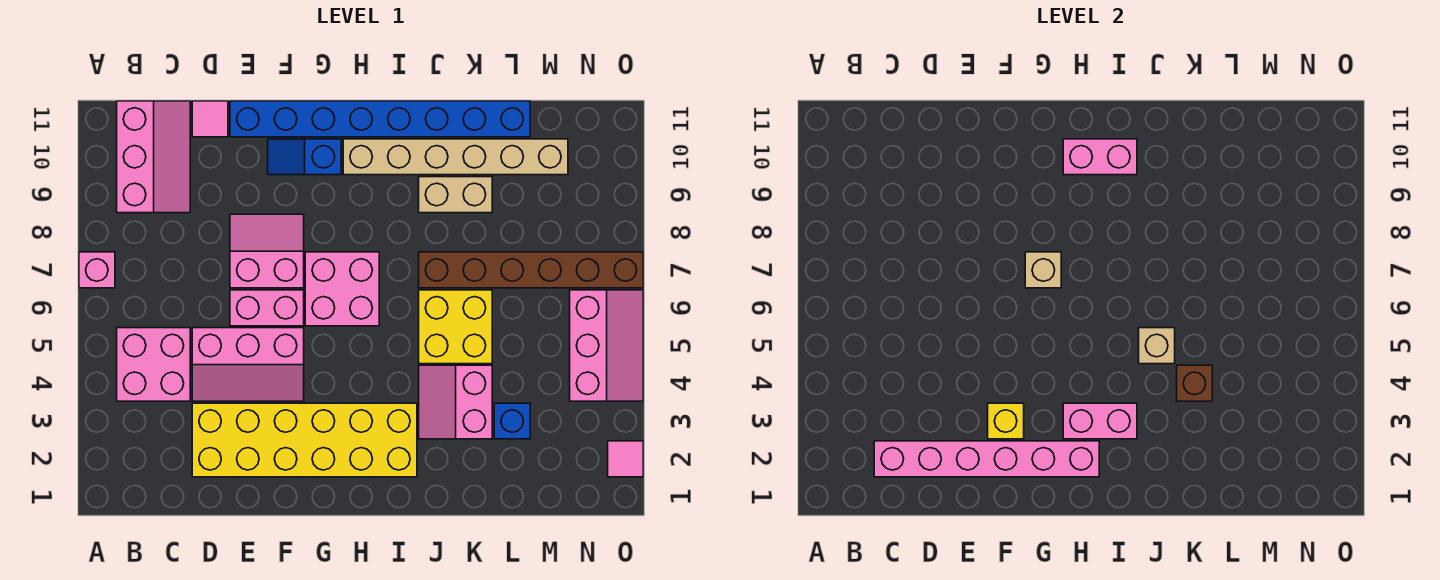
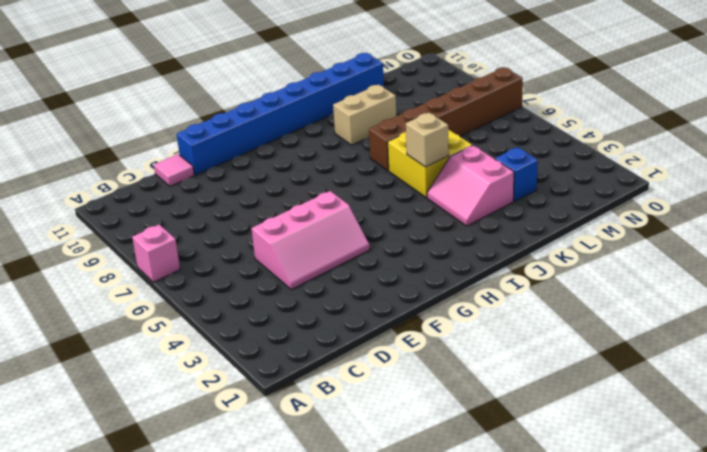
none -> pink 2x2 brick [117,328,190,401]
none -> pink 2x3 slope [117,101,190,213]
none -> yellow 2x6 brick [192,403,417,477]

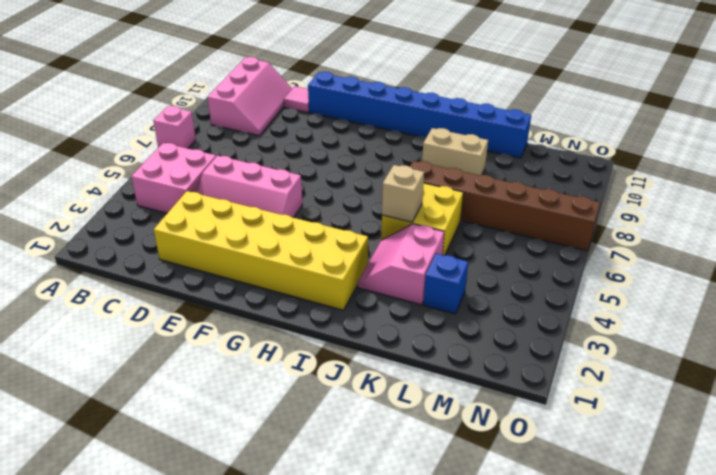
none -> pink 1x2 brick [230,290,304,326]
none -> pink 2x2 slope [230,214,304,288]
none -> blue 1x2 slope [268,139,341,175]

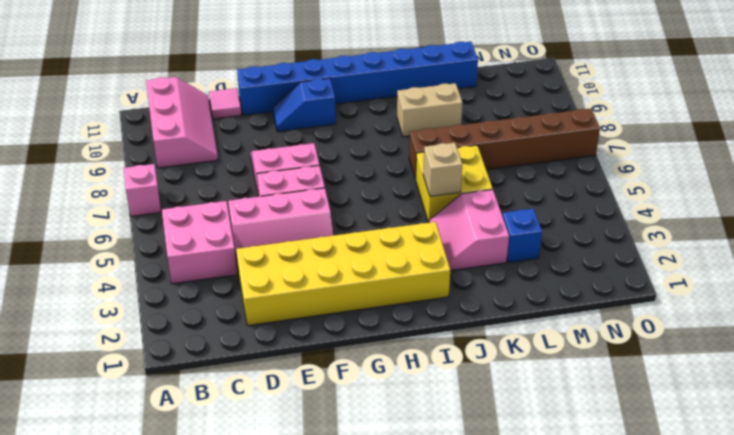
none -> pink 2x2 brick [305,252,379,326]
none -> tan 1x6 brick [343,139,568,175]
none -> pink 2x3 slope [570,290,643,401]

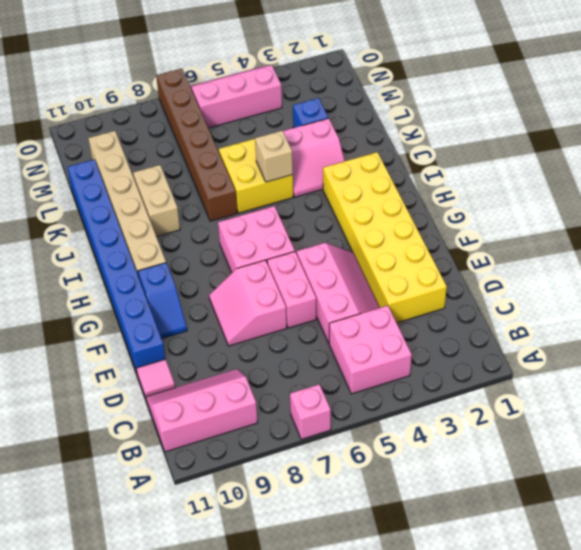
none -> pink 1x1 tile [608,441,643,477]
none -> pink 1x6 brick [874,441,1099,477]
none -> yellow 1x1 brick [988,403,1024,439]

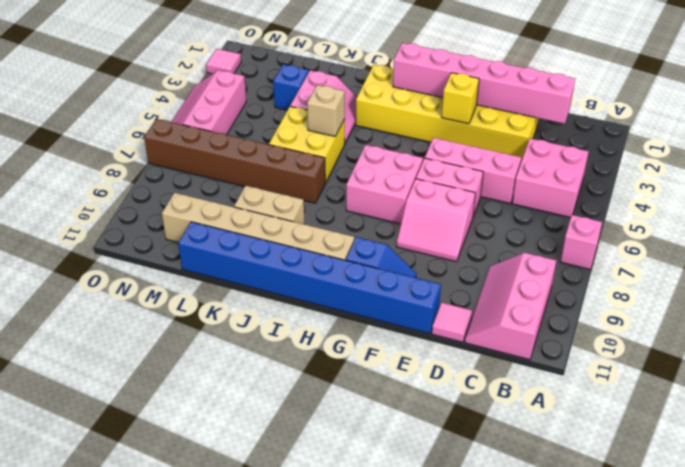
none -> tan 1x1 brick [1025,252,1061,288]
none -> pink 1x2 brick [1063,403,1137,439]
none -> pink 1x2 brick [1063,139,1137,175]

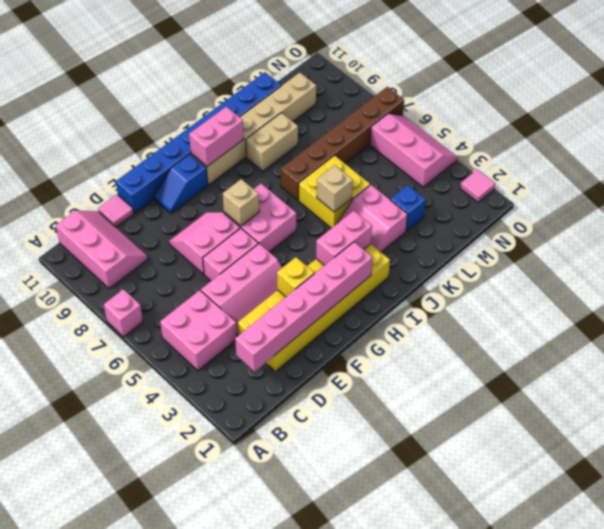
none -> brown 1x1 brick [1177,365,1212,401]

